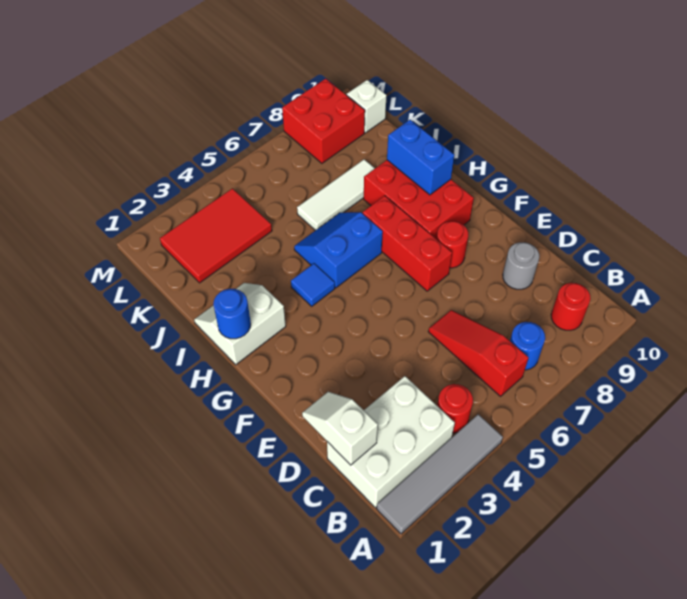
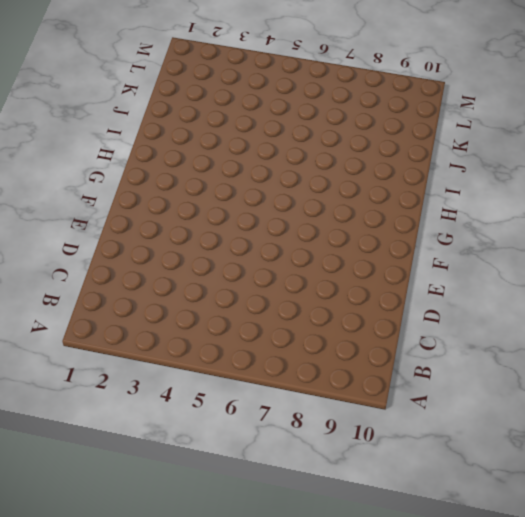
none -> grey 1x4 tile [377,414,503,534]
none -> white 2x3 brick [327,376,455,508]
none -> red 1x1 round brick [437,384,473,433]

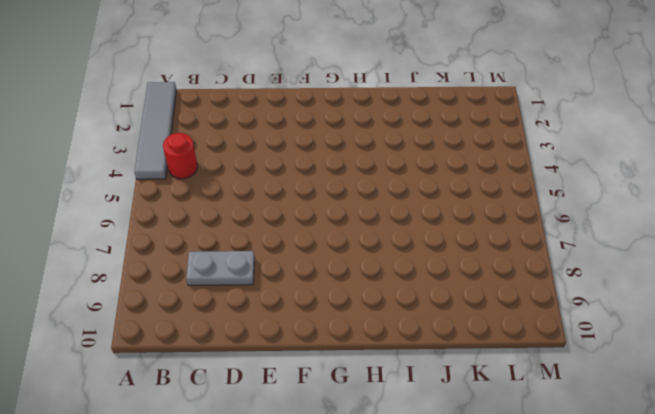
grey 1x2 plate [186,251,254,286] -> none
none -> white 2x3 brick [327,376,455,508]
none -> red 1x3 slope [428,310,529,396]
none -> blue 1x1 round brick [510,322,545,370]

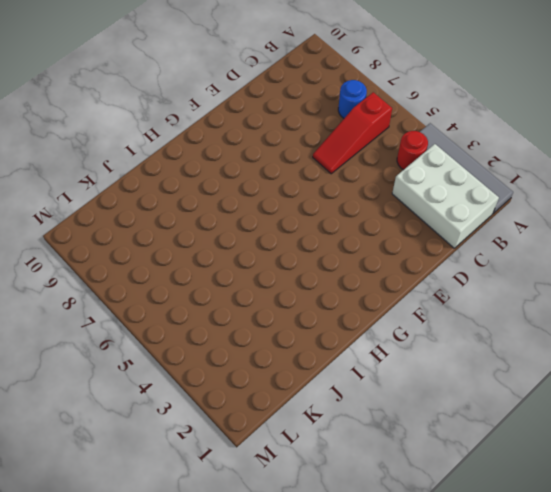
none -> red 1x1 round brick [551,283,591,330]
none -> grey 1x1 round brick [503,242,539,289]
none -> red 1x3 brick [363,196,452,291]

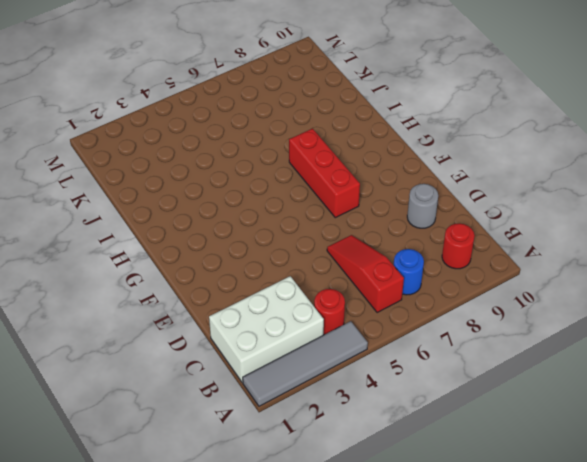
none -> red 1x1 round brick [437,221,468,268]
none -> red 2x3 brick [364,160,474,239]
none -> white 2x2 slope [194,283,286,365]

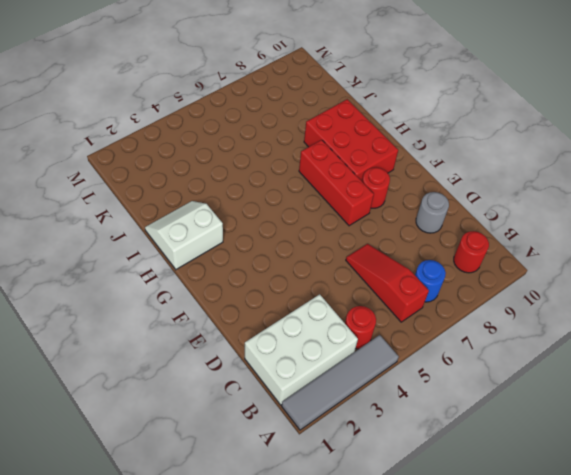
none -> blue 1x1 tile [291,264,335,306]
none -> blue 2x2 slope [294,212,383,288]
none -> white 1x3 tile [297,160,375,230]

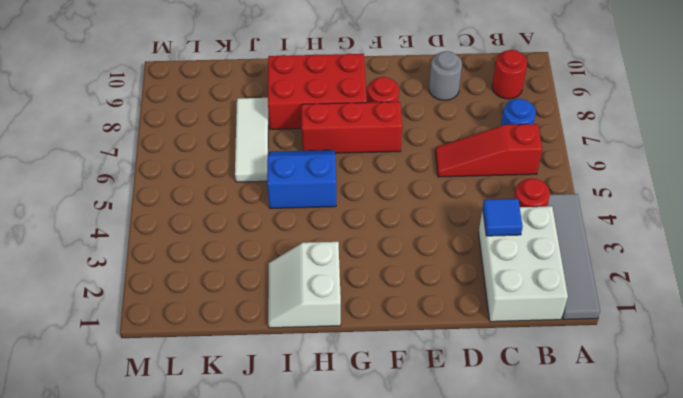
blue 1x1 tile [483,199,523,236] -> blue 1x1 tile moved to [291,264,335,306]
blue 2x2 slope [267,150,336,208] -> blue 2x2 slope turned to [294,212,383,288]
none -> red 2x3 tile [160,188,272,283]
none -> red 2x2 brick [282,79,365,163]
none -> white 1x1 brick [347,80,387,133]

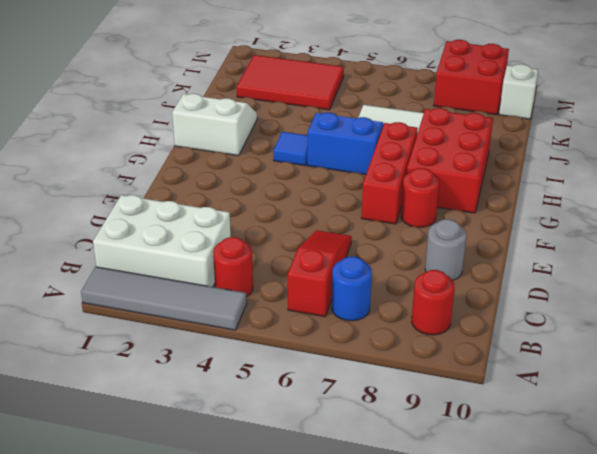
none -> white 1x2 slope [302,392,378,465]
none -> blue 1x1 round brick [213,289,251,339]
none -> blue 1x2 brick [387,120,454,195]

